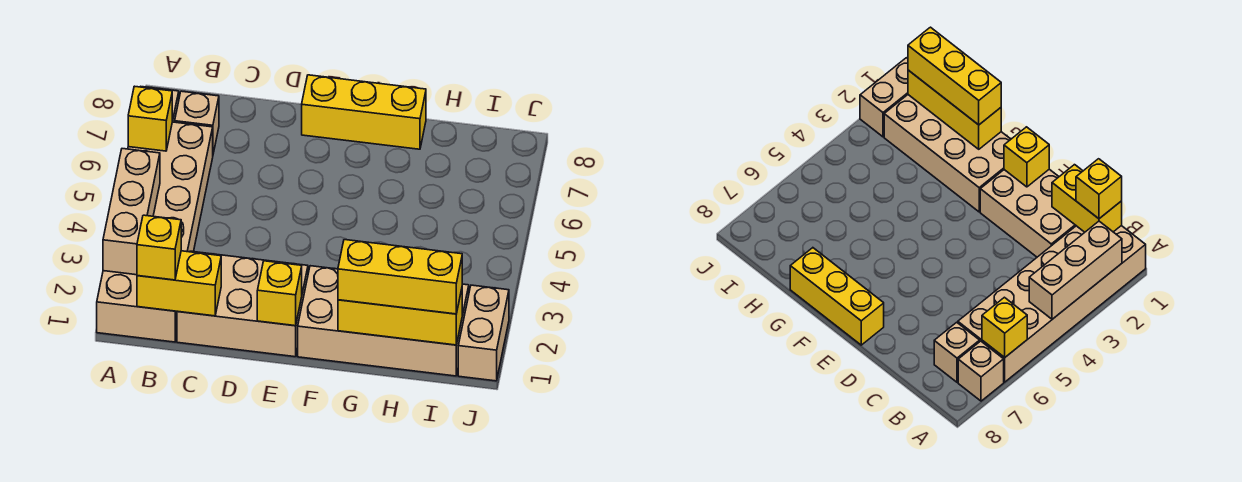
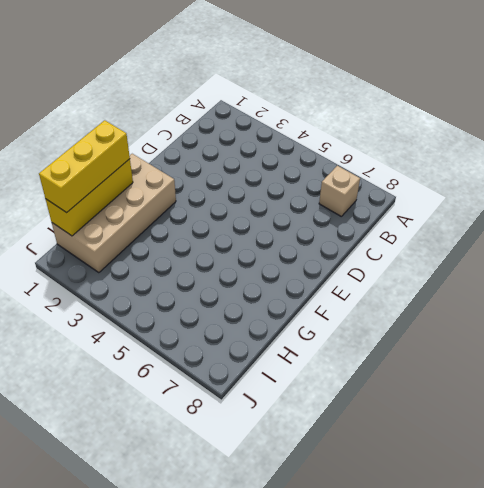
none -> tan 2x6 brick [97,122,213,342]
none -> tan 1x1 brick [958,341,1004,401]
none -> tan 2x3 brick [177,251,308,357]

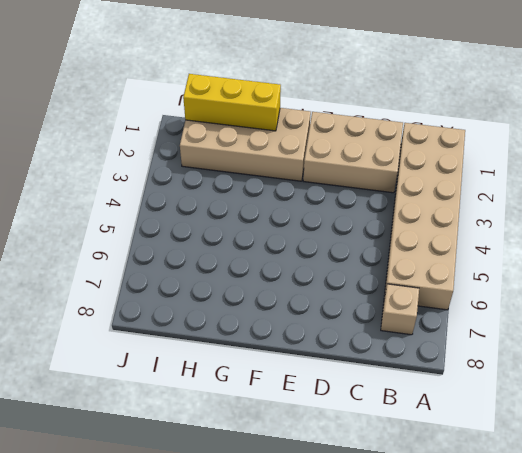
none -> tan 1x1 brick [958,341,1004,401]
none -> yellow 1x3 brick [302,75,426,149]
none -> tan 1x2 brick [458,285,509,381]

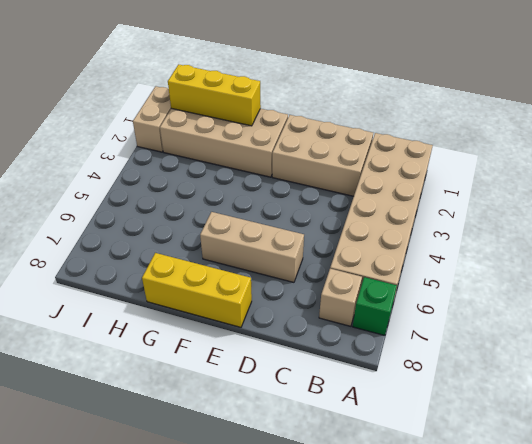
green 1x1 brick [353,277,397,335] -> tan 1x1 brick [958,341,1004,401]
tan 1x3 brick [200,212,304,282] -> tan 1x3 brick turned to [103,149,160,275]
none -> yellow 1x1 brick [128,86,172,151]
none -> yellow 1x2 brick [137,251,221,316]
none -> yellow 1x1 brick [257,261,302,326]

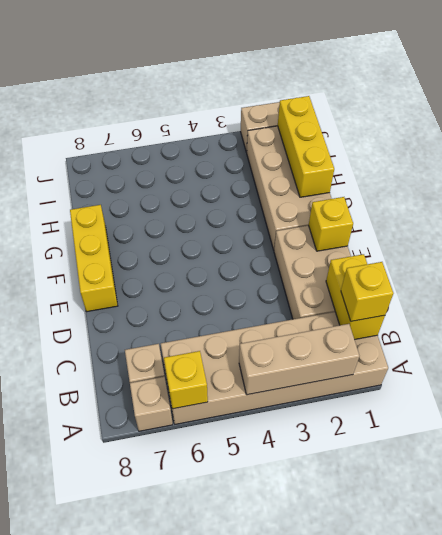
none -> yellow 1x3 brick [338,240,462,314]

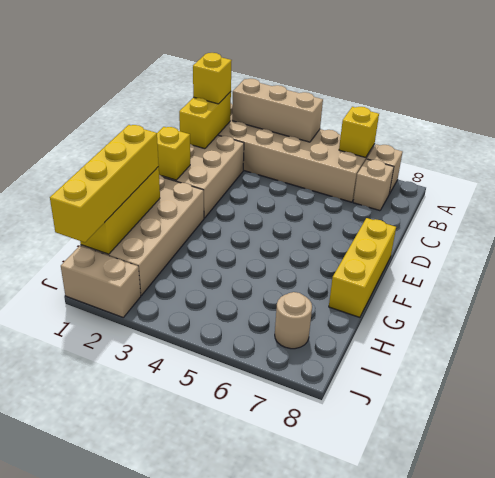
yellow 1x4 brick [50,125,159,242] -> yellow 1x3 brick [338,240,462,314]
tan 1x1 round brick [275,292,312,349] -> none

